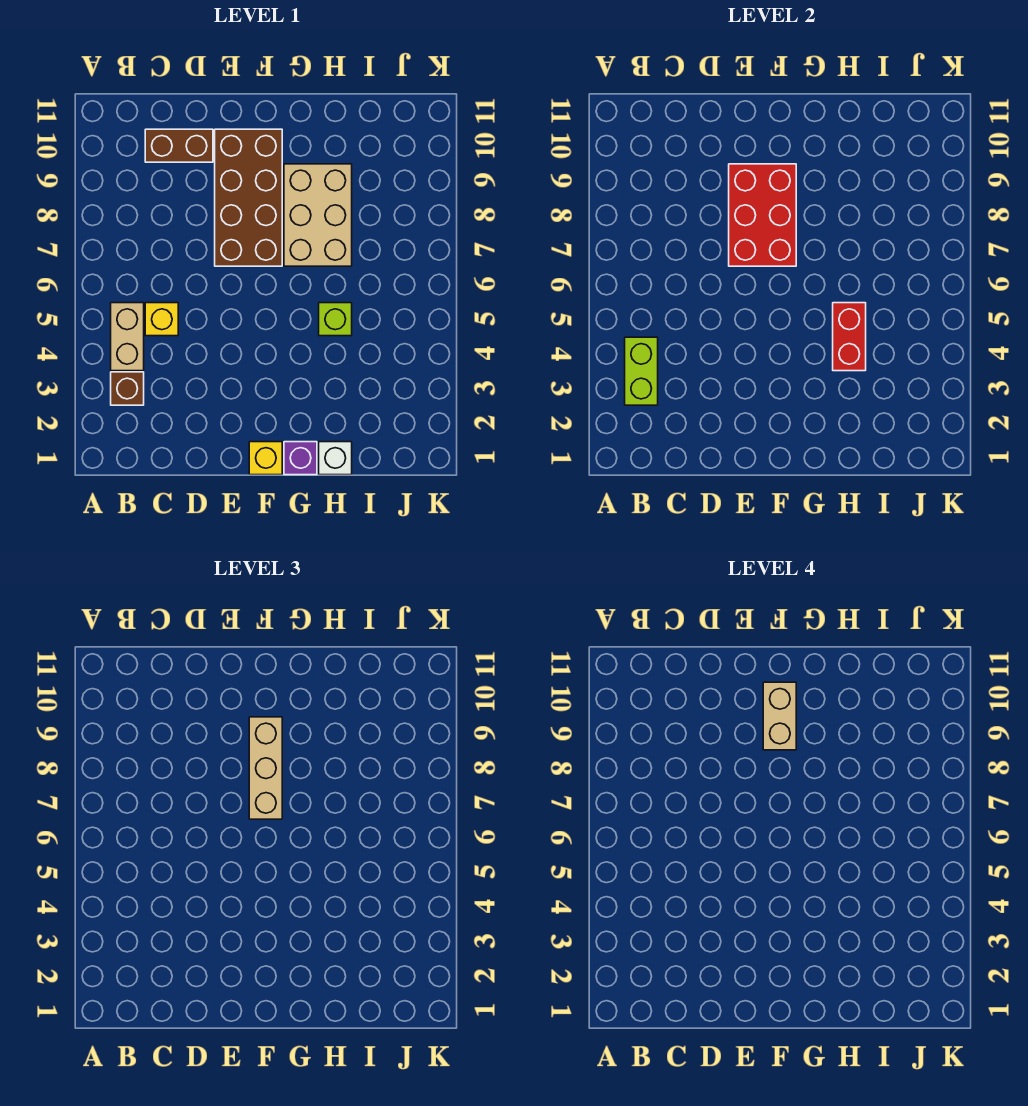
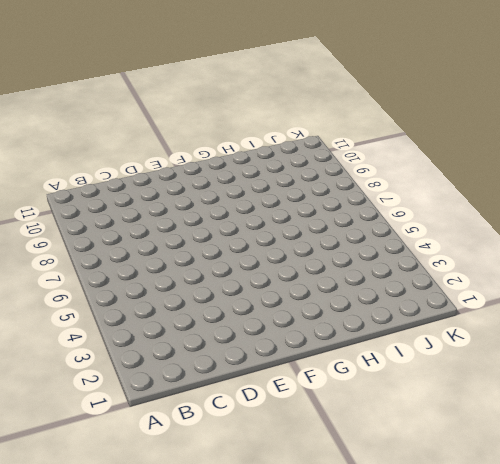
none -> brown 1x1 brick [111,372,144,405]
none -> tan 1x2 brick [111,303,144,371]
none -> yellow 1x1 brick [145,303,178,336]

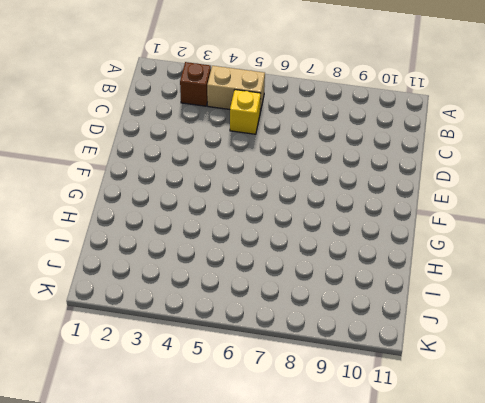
none -> brown 1x2 brick [145,129,213,162]
none -> brown 2x4 brick [215,129,282,266]
none -> yellow 1x1 brick [249,442,282,475]

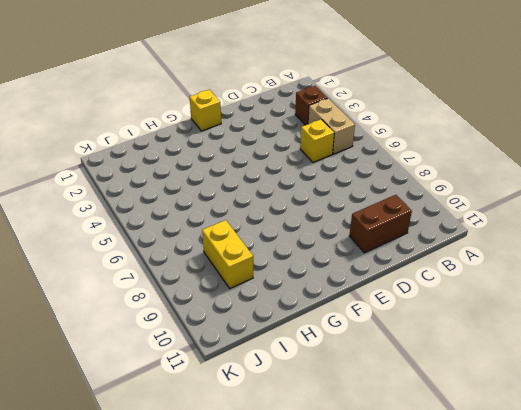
yellow 1x2 brick [202,220,253,288] -> none
none -> brown 2x4 brick [215,129,282,266]
none -> purple 1x1 brick [284,442,317,475]
none -> tan 2x3 brick [284,164,352,266]

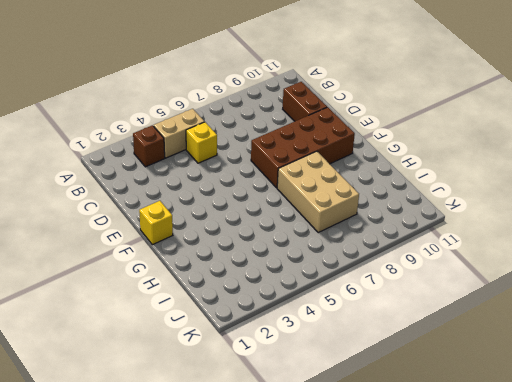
tan 2x3 brick [277,151,359,232] -> tan 2x3 brick turned to [284,164,352,266]
none -> purple 1x1 brick [284,442,317,475]
none -> white 1x1 brick [319,442,352,475]
none -> lime 1x1 brick [319,303,352,336]

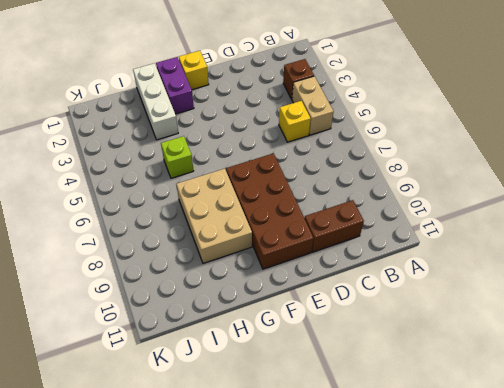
purple 1x2 brick [156,57,194,114] -> purple 1x1 brick [284,442,317,475]
white 1x3 brick [133,63,178,140] -> white 1x1 brick [319,442,352,475]
none -> lime 1x2 brick [625,337,658,405]
none -> red 2x3 brick [729,164,796,266]
none -> red 1x2 brick [833,303,866,371]

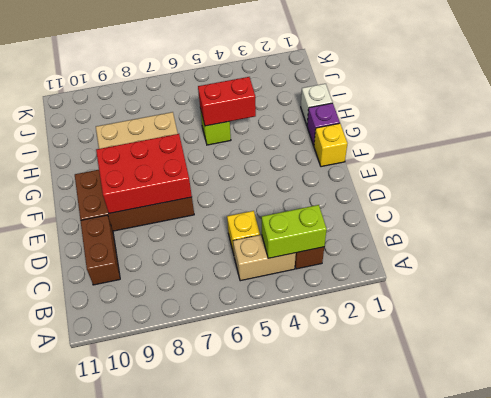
none -> tan 1x3 brick [249,717,282,819]
none -> tan 1x2 brick [763,682,796,750]

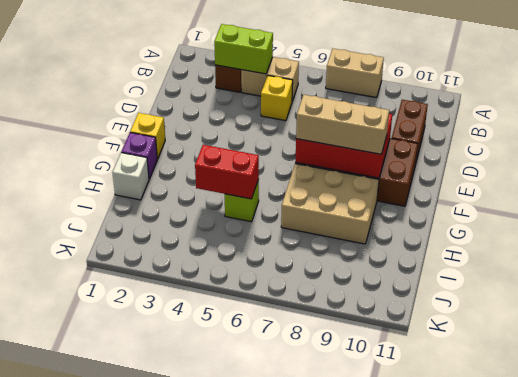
tan 1x2 brick [326,49,384,98] -> tan 1x2 brick moved to [763,682,796,750]

